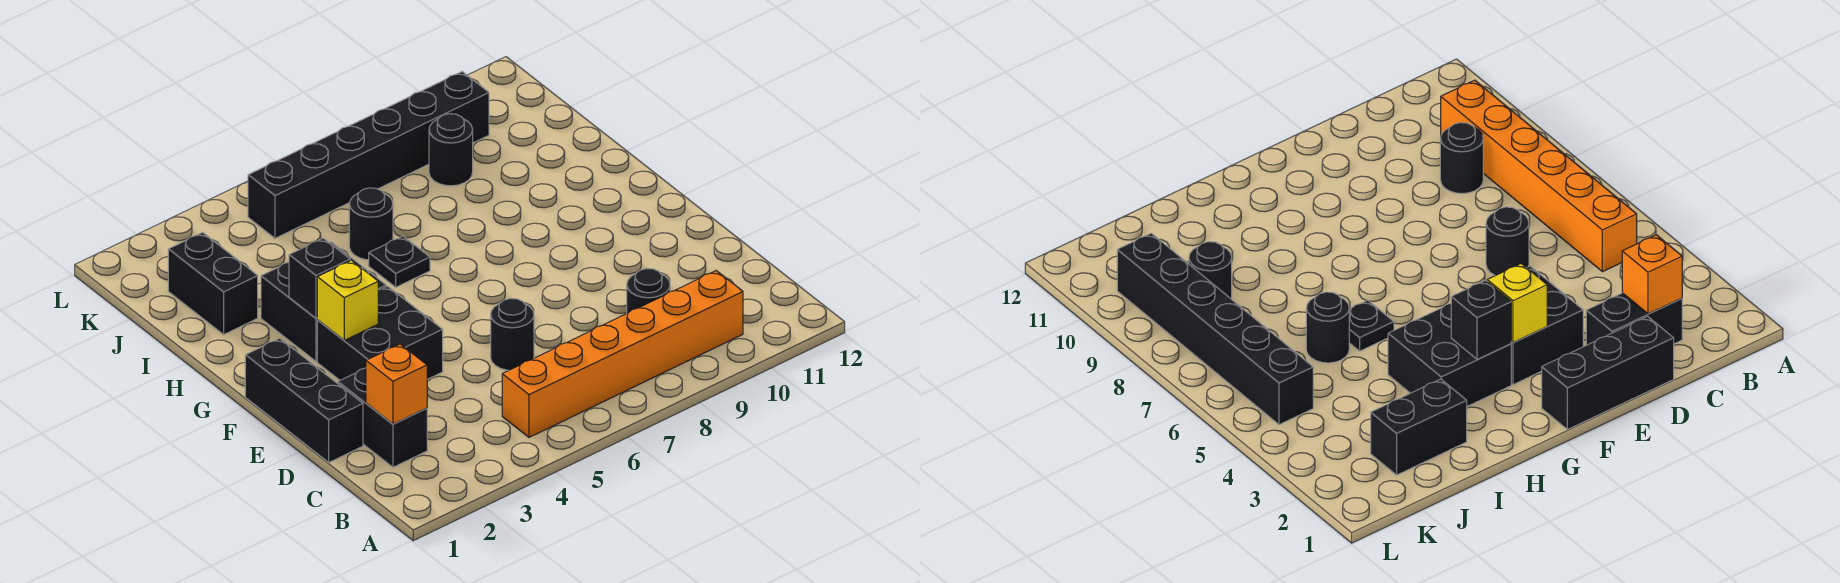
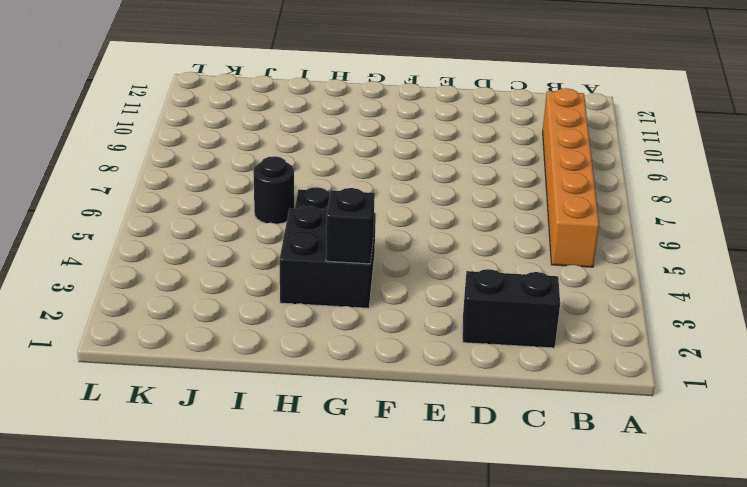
none -> black 1x1 round brick [627,268,670,313]
none -> black 1x3 brick [245,338,363,462]
none -> black 1x1 round brick [491,298,534,370]

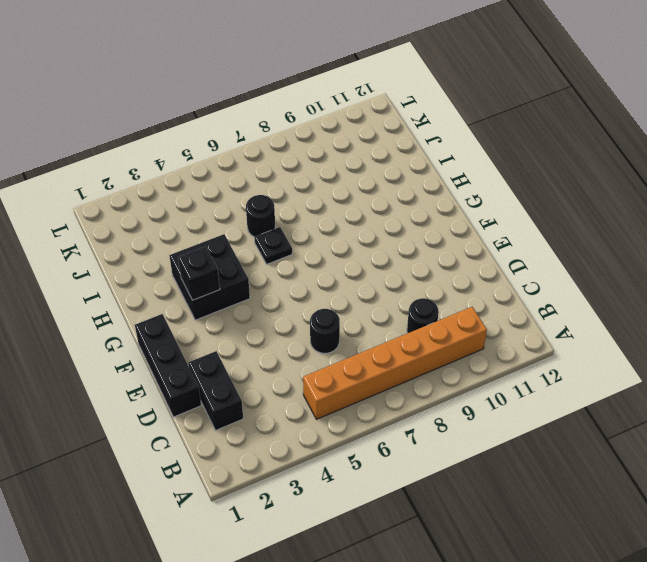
none -> black 2x2 brick [317,286,443,380]
none -> black 1x2 brick [168,232,258,335]
none -> black 1x1 round brick [429,114,473,186]

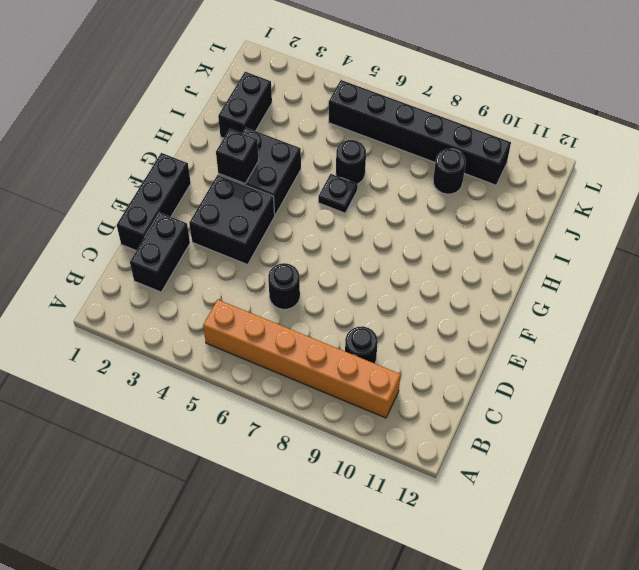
none -> orange 1x1 brick [366,344,427,424]
none -> yellow 1x1 brick [317,260,378,340]

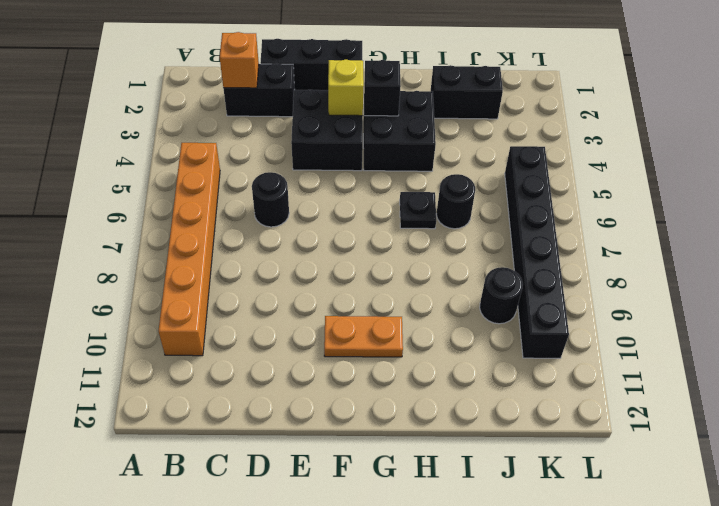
orange 1x2 plate [324,316,403,357] -> none
none -> black 1x1 round brick [627,268,670,313]

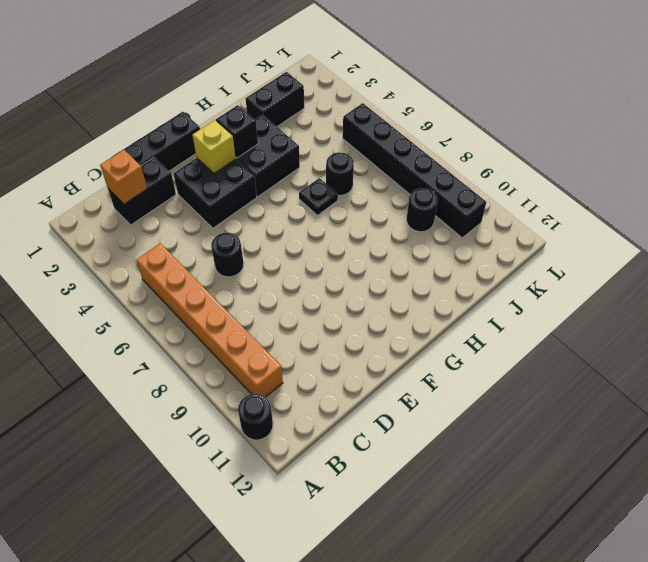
black 1x1 round brick [238,394,273,440] -> black 1x1 round brick moved to [627,268,670,313]

